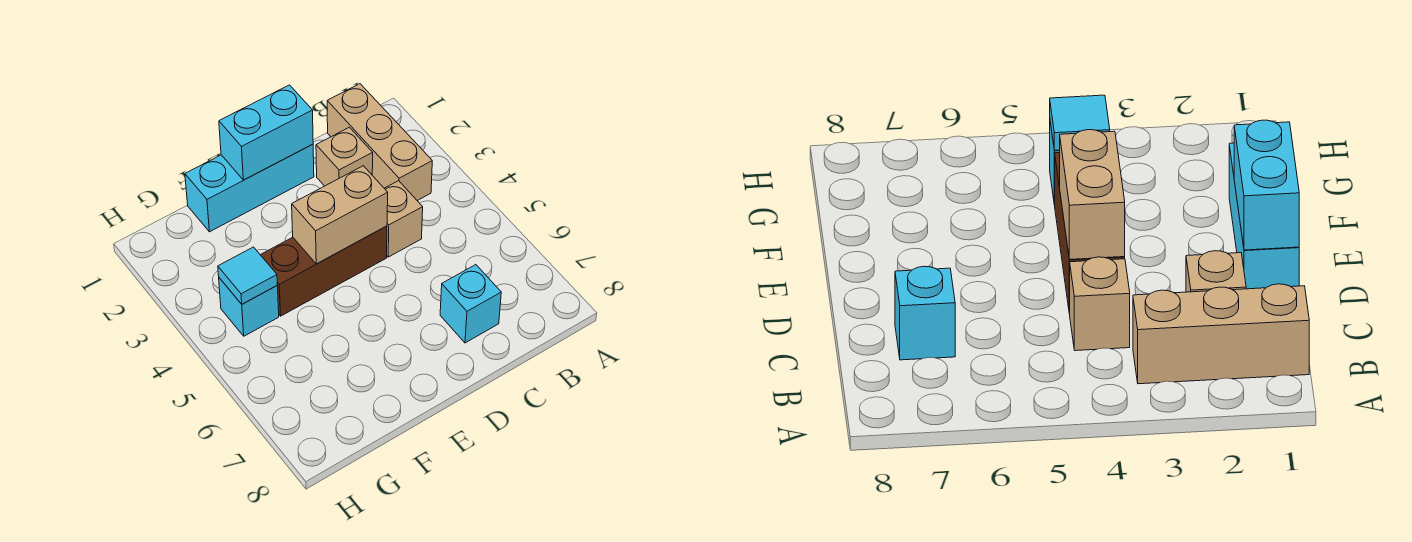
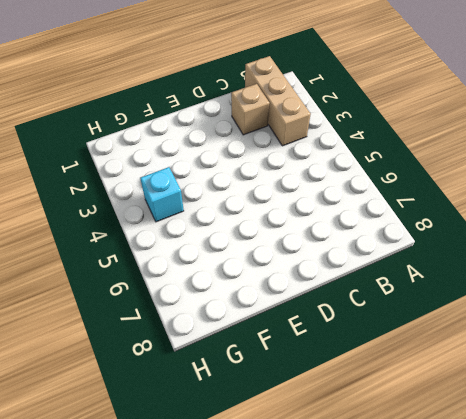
none -> tan 1x1 brick [384,181,423,257]
none -> cyan 1x1 brick [440,265,501,343]

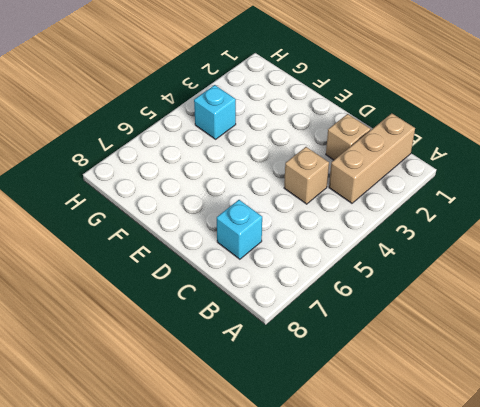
none -> cyan 1x3 brick [185,144,314,232]
none -> brown 1x3 brick [261,226,387,316]

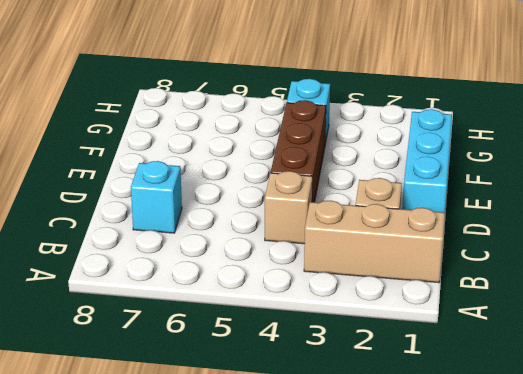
none -> cyan 1x2 brick [219,85,313,180]
none -> tan 1x2 brick [292,166,388,264]

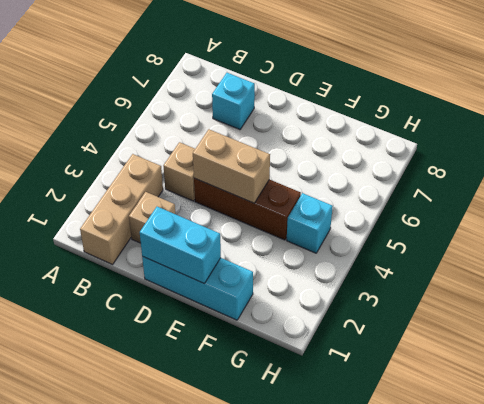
none -> cyan 1x1 tile [218,247,277,304]

